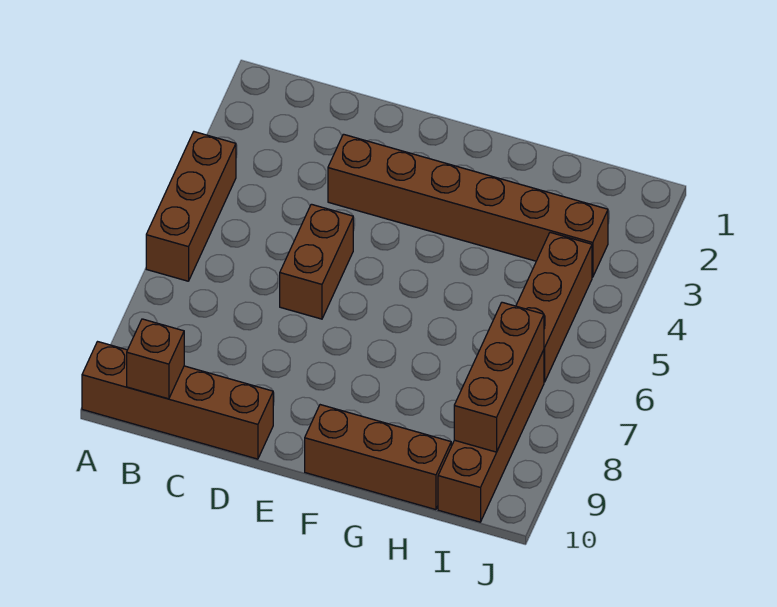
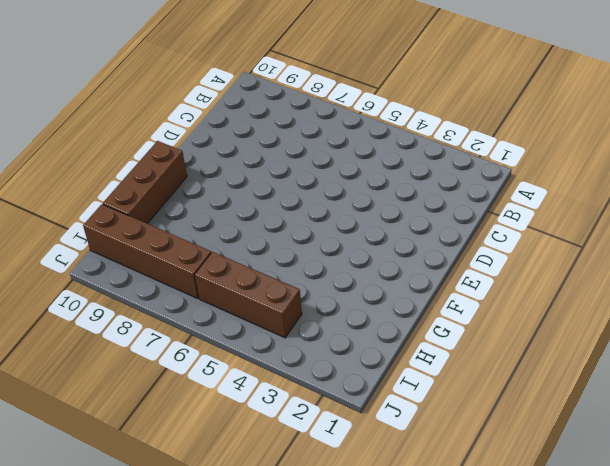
none -> brown 1x3 brick [146,132,236,281]
none -> brown 1x4 brick [82,342,273,459]

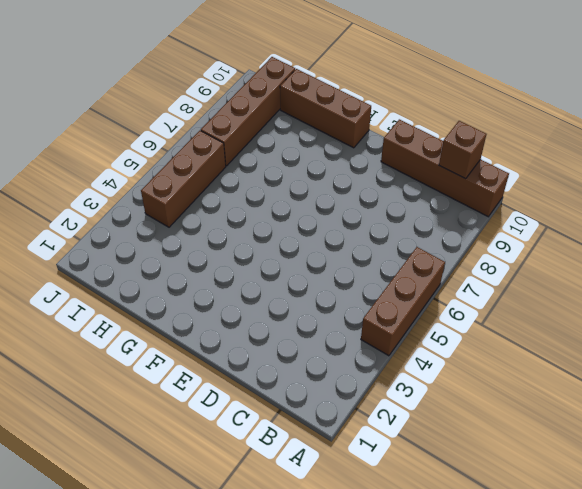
none -> brown 1x6 brick [328,134,608,277]
none -> brown 1x2 brick [280,204,353,319]

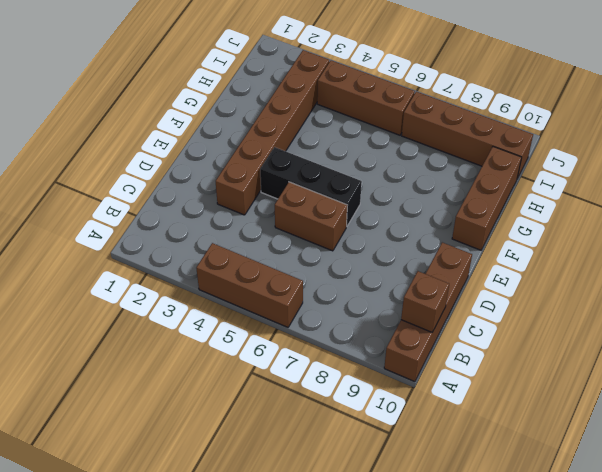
black 1x3 brick [260,147,362,227] -> none
none -> brown 1x3 brick [454,302,544,452]

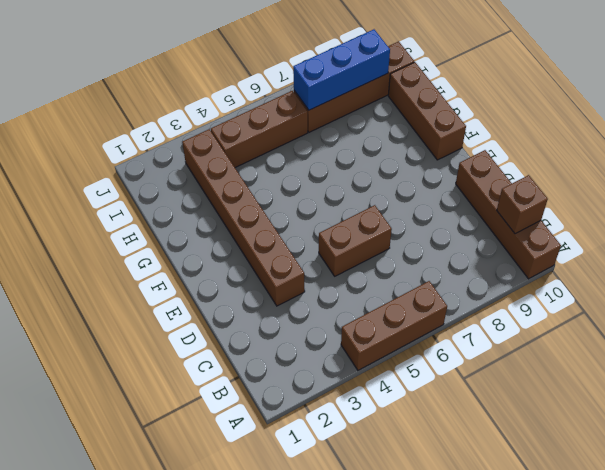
blue 1x3 brick [293,29,390,110] -> brown 1x3 brick [454,302,544,452]

